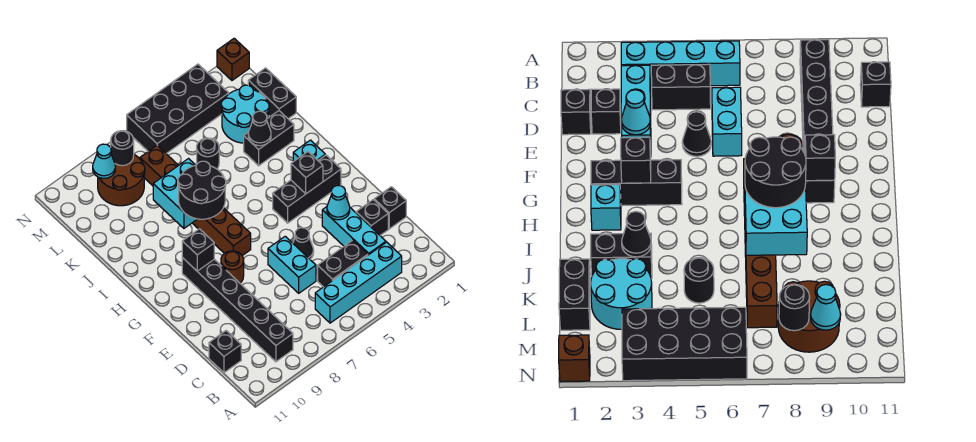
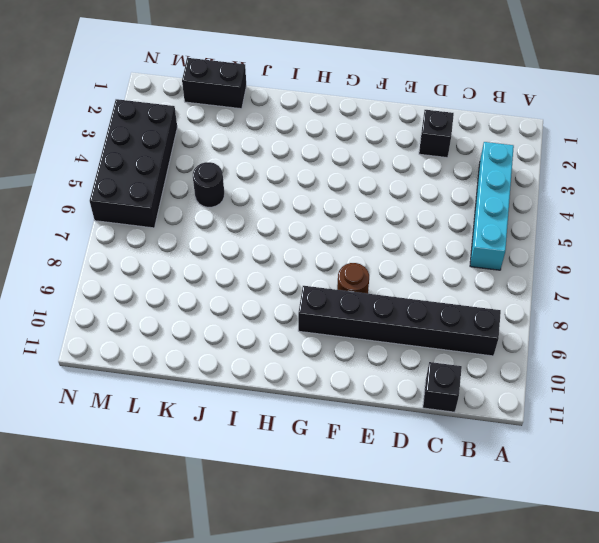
none -> cyan 1x3 brick [322,207,386,255]
none -> black 1x2 brick [318,240,368,287]
none -> black 1x1 brick [374,187,406,229]

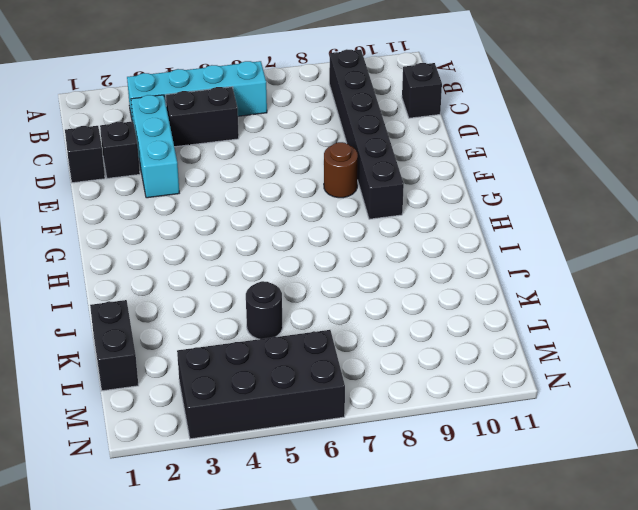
none -> cyan 1x2 brick [268,236,316,293]
none -> black 1x1 cone [293,228,314,259]
none -> black 1x3 brick [273,155,341,223]

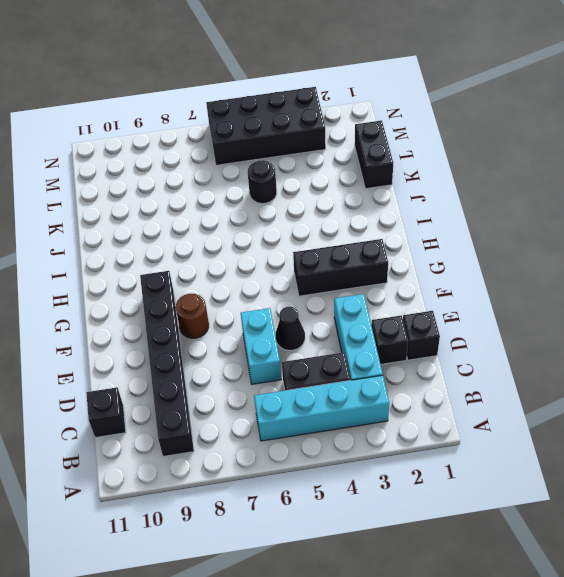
none -> brown 1x6 brick [140,146,251,256]
none -> cyan 1x1 brick [293,140,325,162]
none -> black 1x2 brick [244,111,294,166]

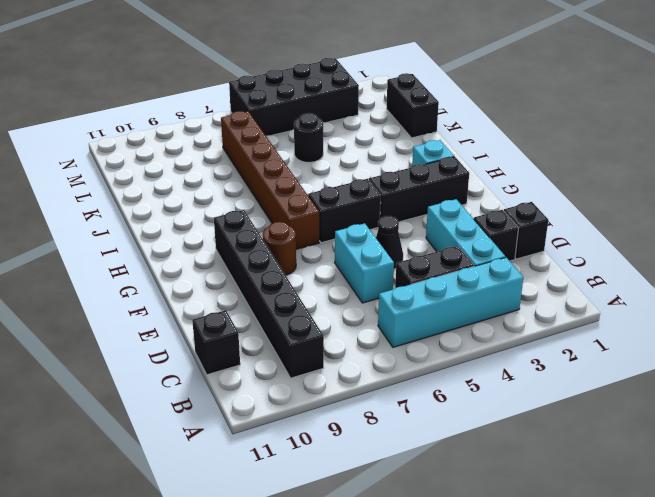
black 1x2 brick [308,179,381,243] -> black 1x2 brick moved to [244,111,294,166]
none -> cyan 2x2 round brick [221,85,269,143]
none -> brown 2x2 round brick [98,155,145,206]
none -> brown 1x1 brick [217,38,249,80]

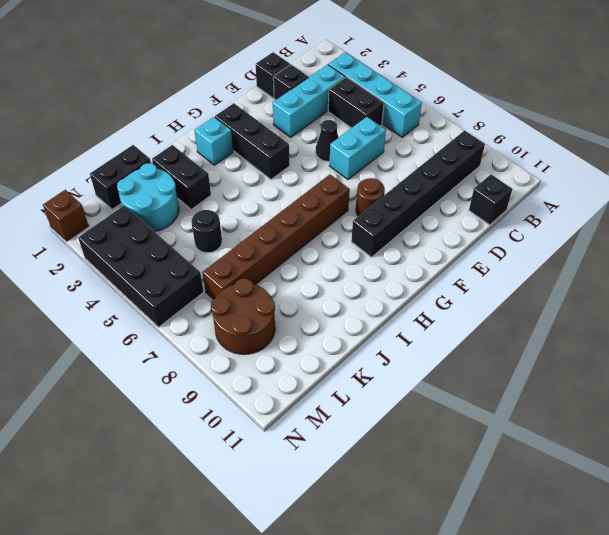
none -> cyan 1x1 cone [327,186,350,220]
none -> black 1x1 brick [291,152,323,194]
none -> black 1x1 brick [182,229,214,271]

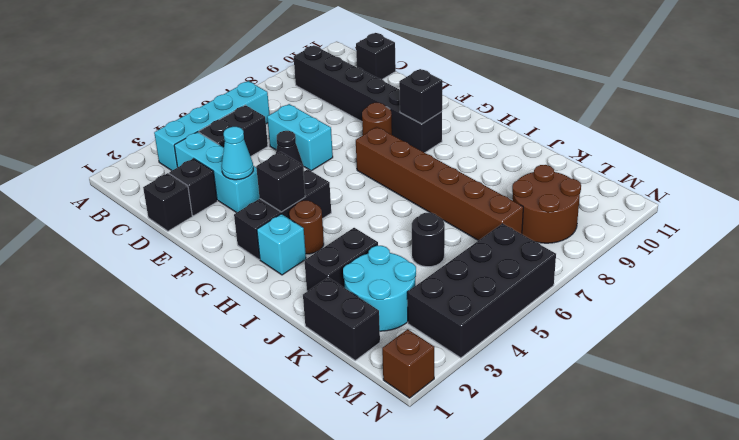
brown 1x1 round brick [289,200,324,254] -> none
none -> cyan 2x2 brick [153,159,197,228]
none -> black 1x1 cone [248,111,271,146]
none -> black 1x1 round brick [111,131,134,166]

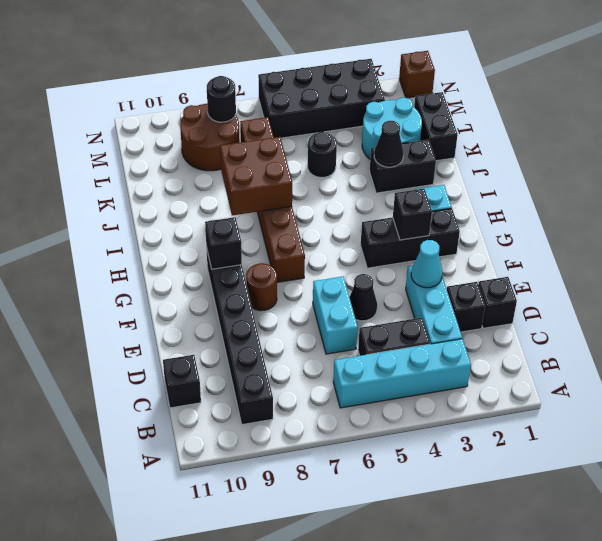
brown 2x2 brick [220,137,292,215] -> cyan 2x2 brick [153,159,197,228]
none -> cyan 1x1 cone [93,144,115,178]
none -> black 2x2 round brick [178,161,226,219]

